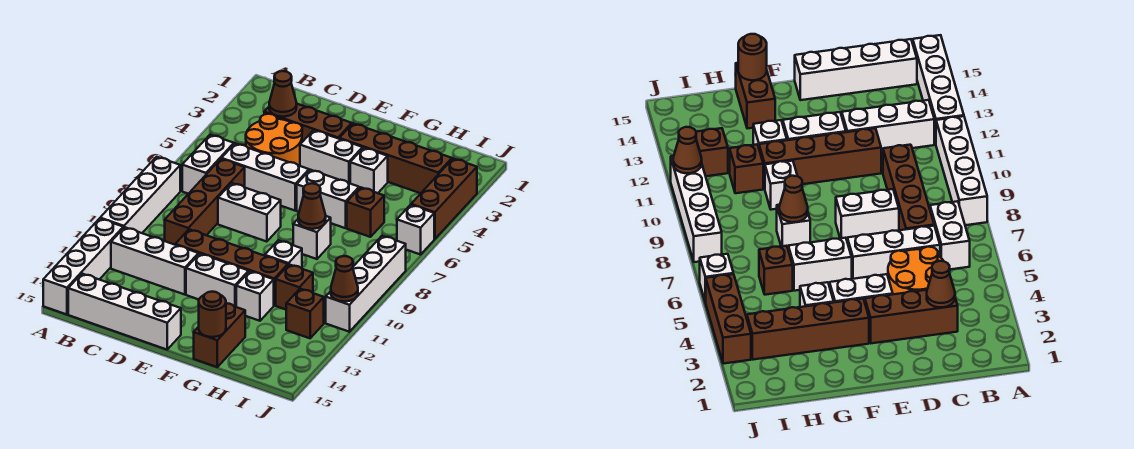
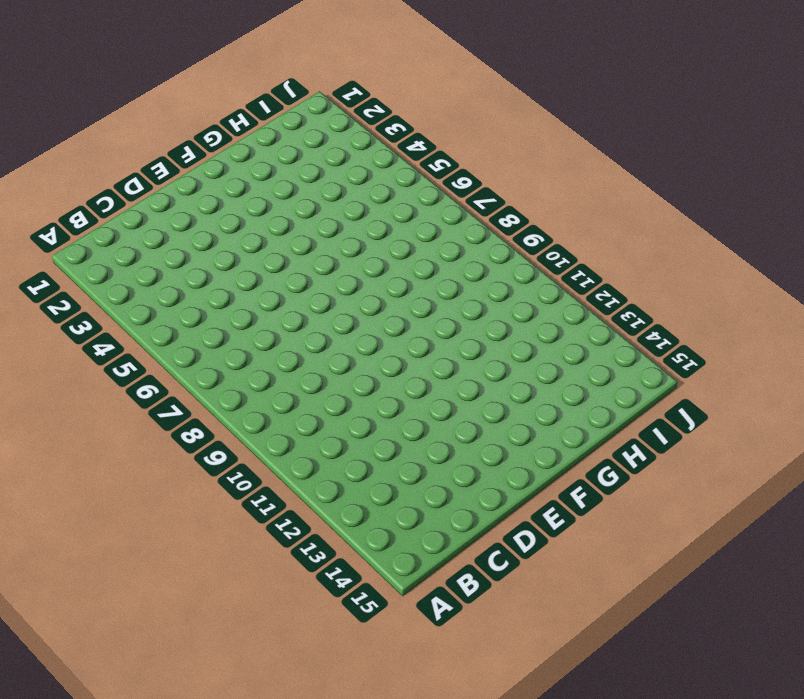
none -> white 1x4 brick [100,157,180,233]
none -> white 1x4 brick [43,218,123,315]
none -> white 1x2 brick [182,135,234,194]
none -> white 1x3 brick [111,227,199,295]

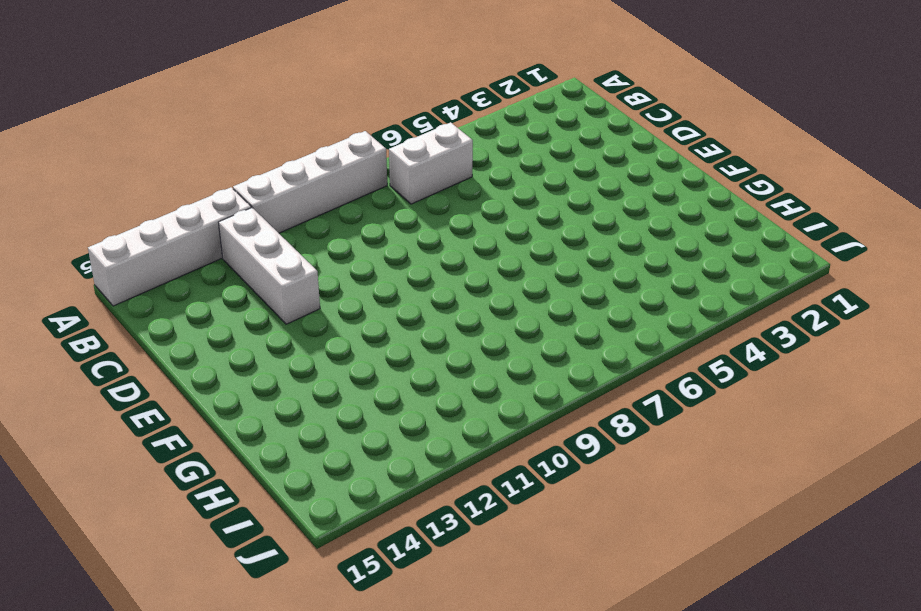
none -> white 1x4 brick [68,274,181,350]
none -> brown 1x3 brick [264,104,352,142]
none -> orange 2x2 round brick [246,114,302,166]
none -> white 1x3 brick [221,143,309,211]

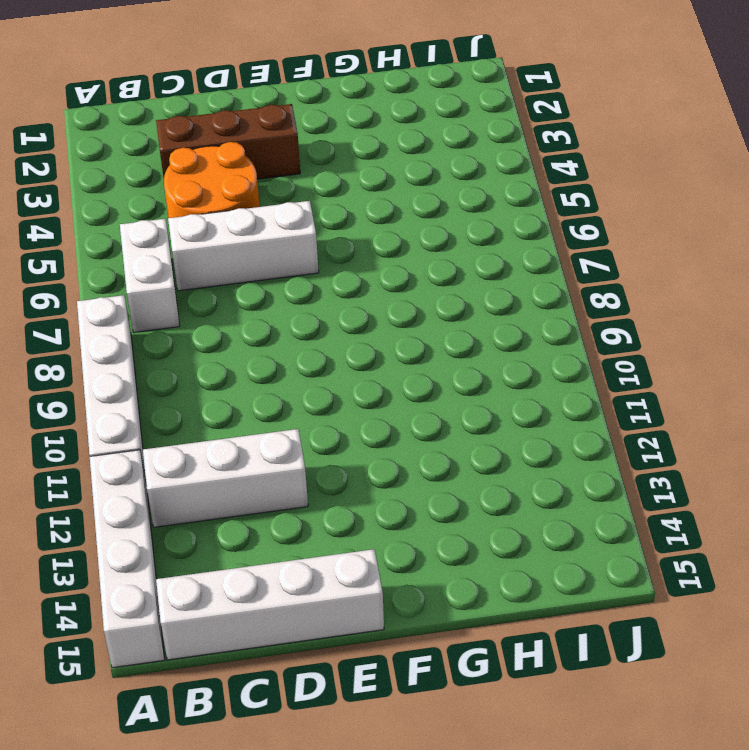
none -> brown 1x4 brick [165,159,245,245]
none -> white 1x2 brick [218,183,281,242]
none -> brown 1x4 brick [175,229,288,305]
none -> white 1x2 brick [300,130,363,183]

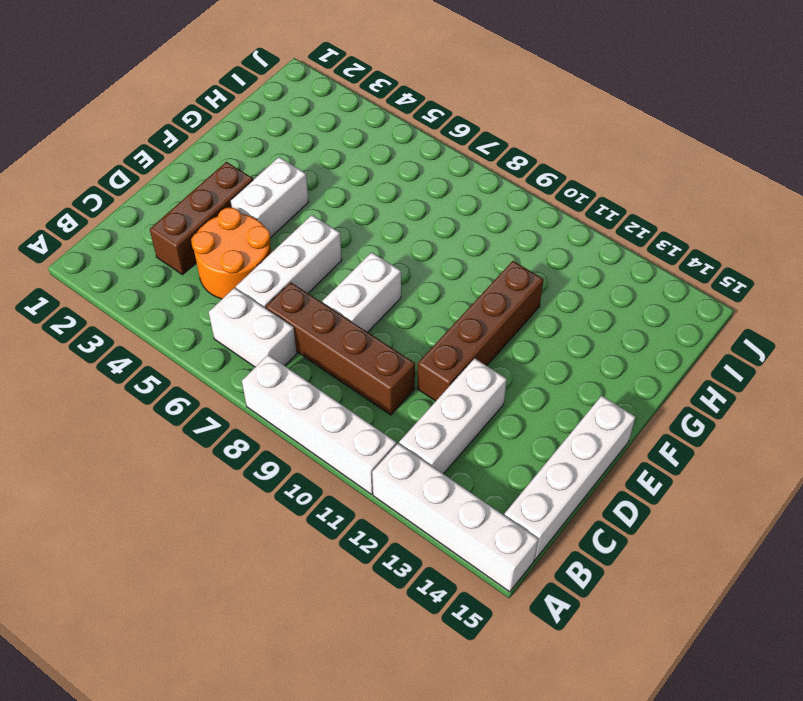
none -> white 1x2 brick [186,254,249,307]
none -> brown 1x4 brick [339,123,452,193]
none -> white 1x2 brick [297,170,359,228]
none -> white 1x1 brick [350,148,388,193]

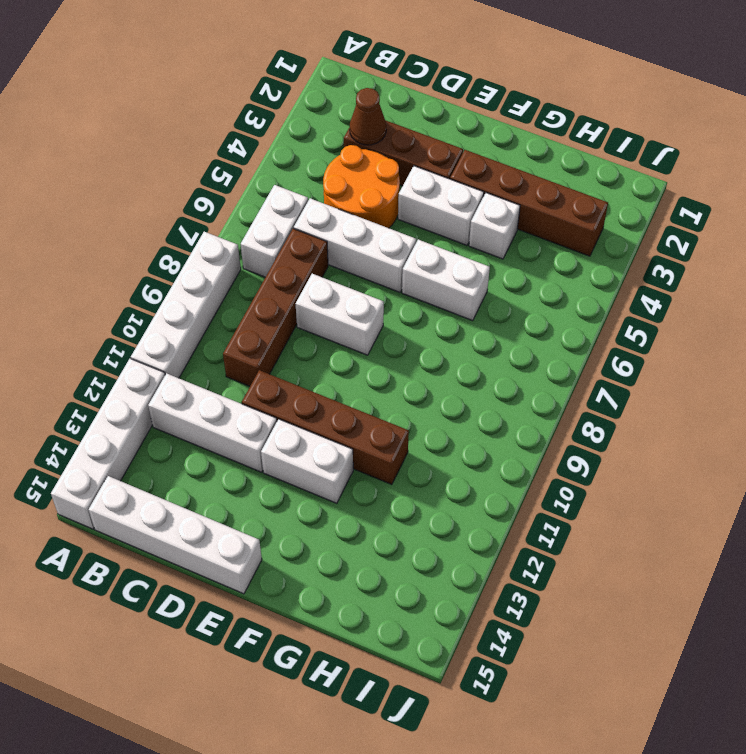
none -> white 1x1 brick [293,216,331,259]
none -> white 1x1 brick [264,240,302,268]
none -> white 1x1 brick [236,271,274,321]
none -> brown 1x2 brick [194,303,245,367]

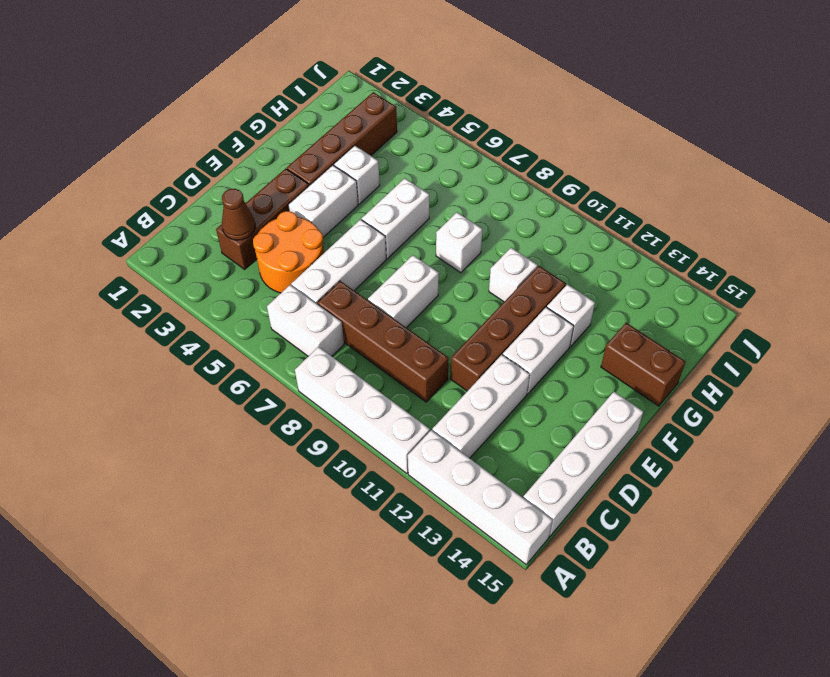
none -> brown 1x1 brick [347,187,384,237]
none -> brown 1x1 brick [276,264,313,310]
none -> brown 1x1 brick [286,289,324,338]
none -> brown 1x3 brick [411,158,477,239]

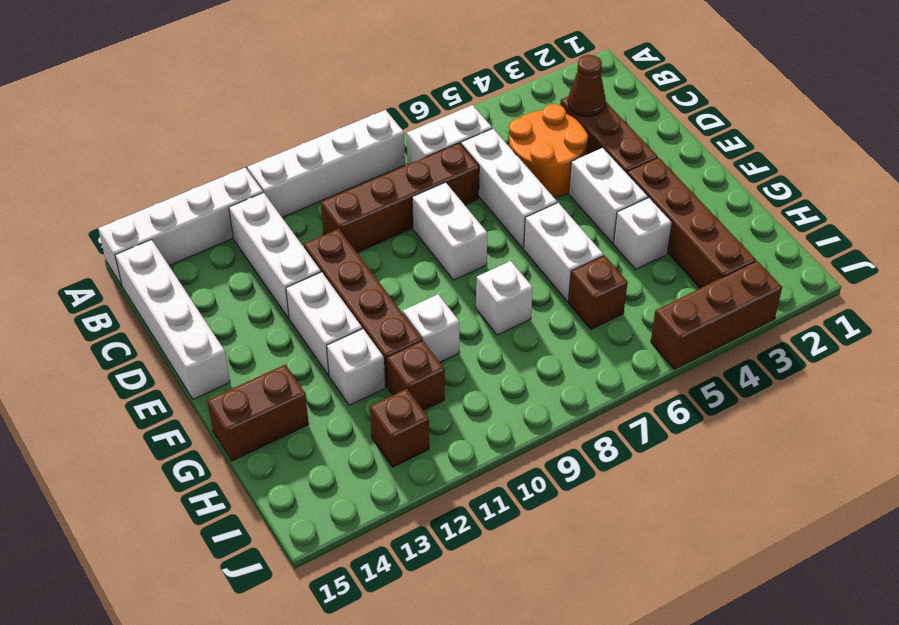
none -> white 1x1 brick [397,205,434,255]
none -> white 1x4 brick [326,236,406,332]
none -> brown 1x1 cone [298,183,326,229]
none -> brown 1x1 round brick [199,292,226,337]

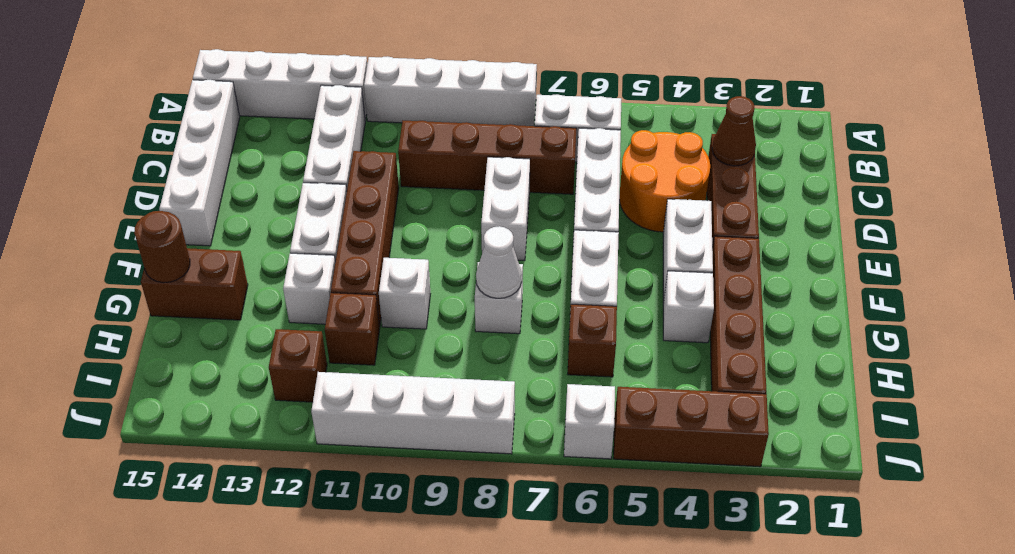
white 1x1 cone [476,226,522,298] -> brown 1x1 cone [298,183,326,229]
none -> brown 1x1 cone [331,256,358,302]

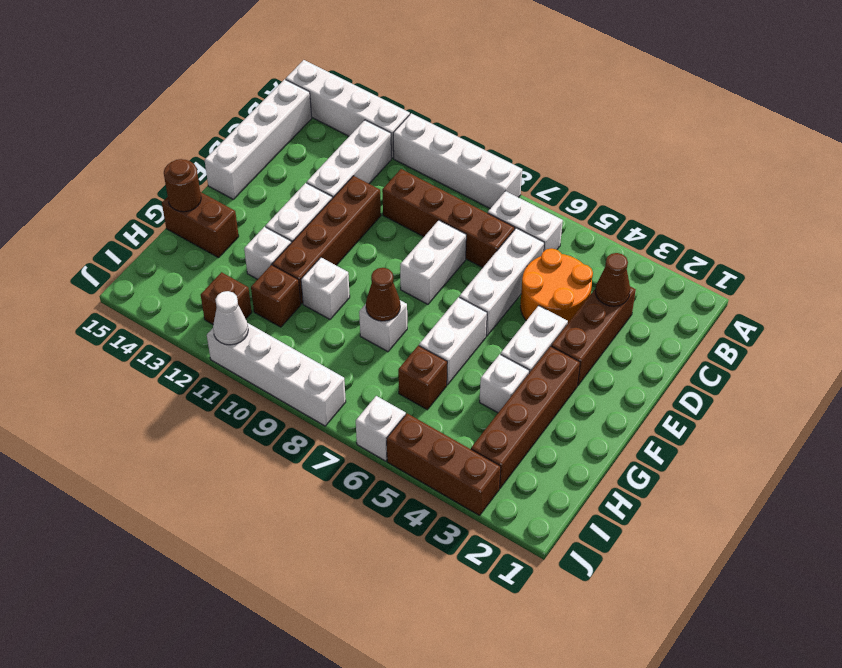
white 1x1 cone [213,291,248,345] -> brown 1x1 cone [331,256,358,302]

